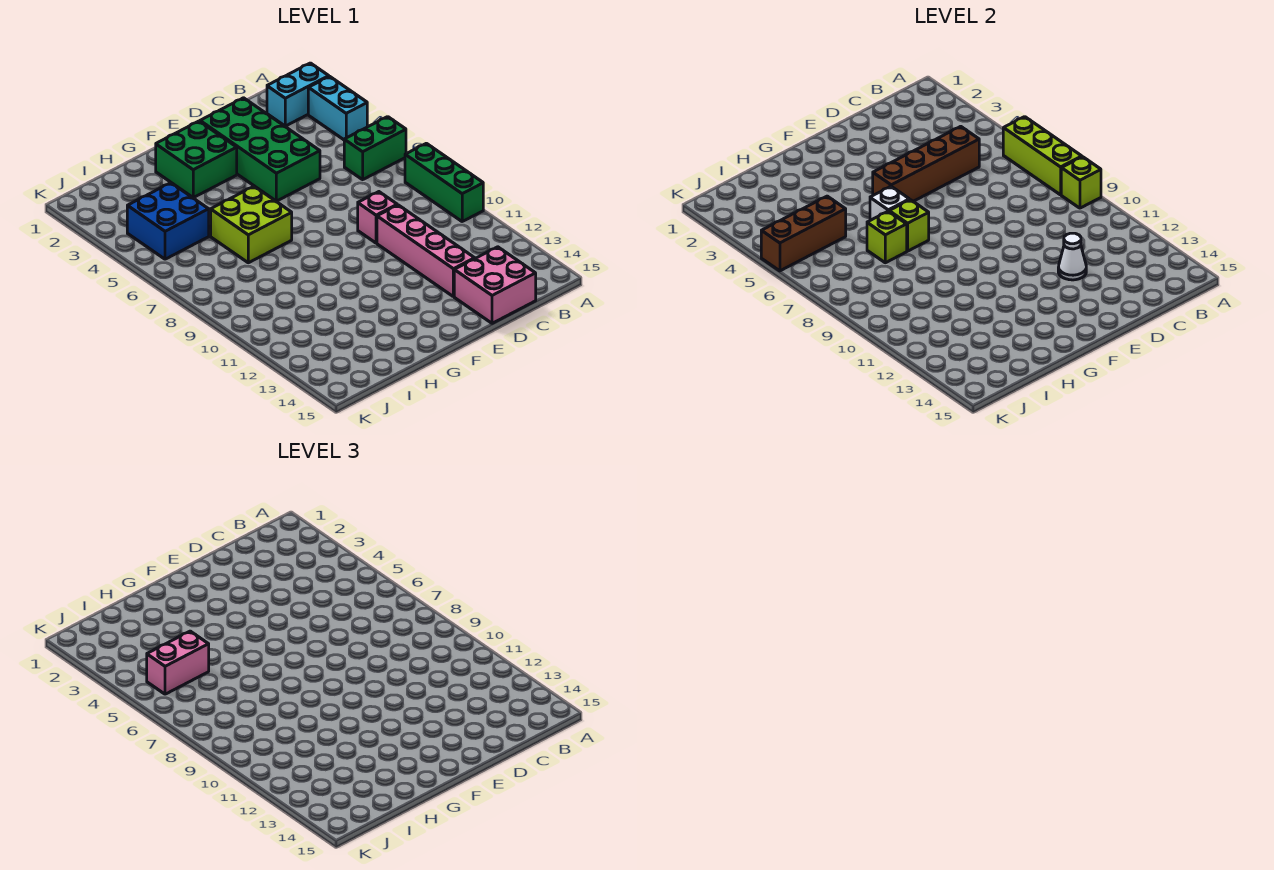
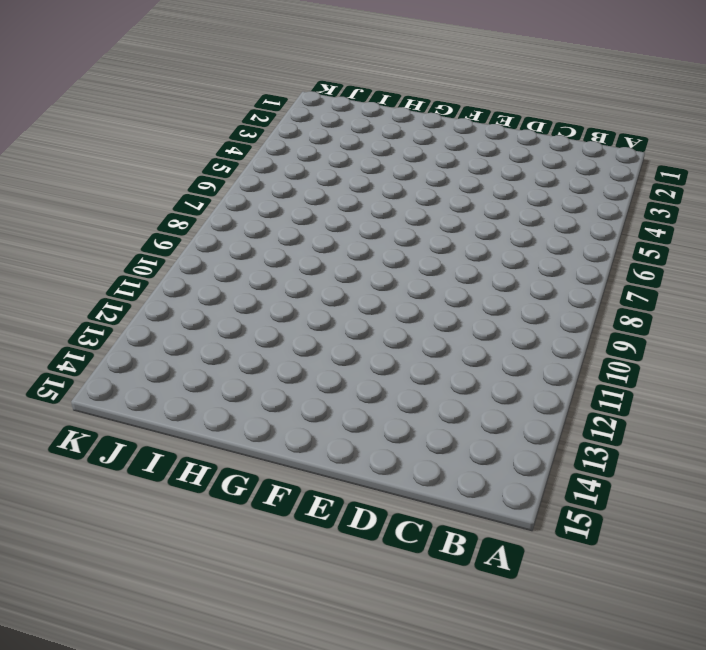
none -> cyan 1x2 brick [267,63,329,126]
none -> cyan 1x2 brick [308,76,367,140]
none -> green 1x2 brick [344,117,406,180]

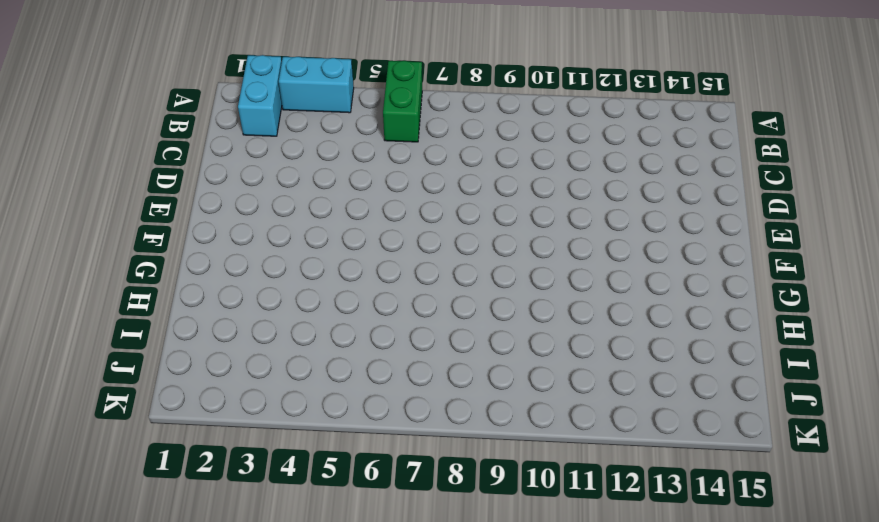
none -> green 1x3 brick [405,143,483,221]
none -> pink 2x2 brick [454,247,536,323]
none -> green 2x4 brick [200,98,320,201]

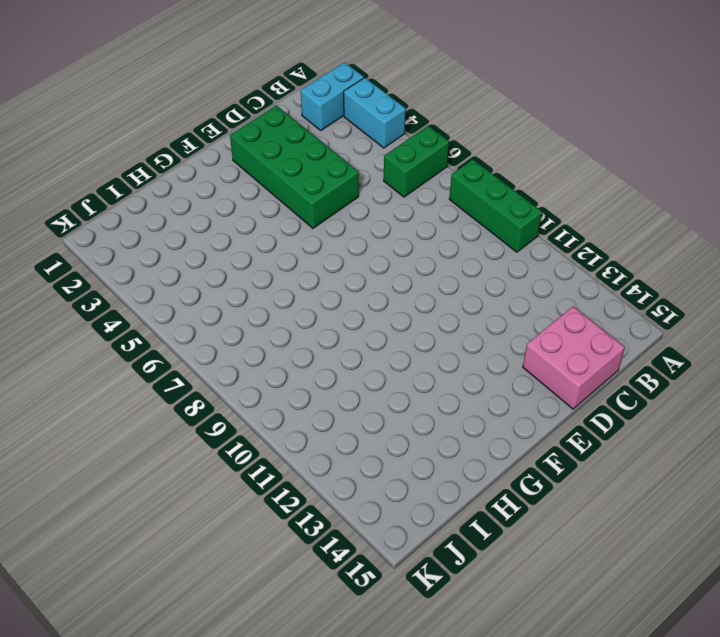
none -> pink 1x1 brick [358,192,397,243]
none -> pink 1x4 brick [377,205,475,297]
none -> green 2x2 brick [156,121,237,198]

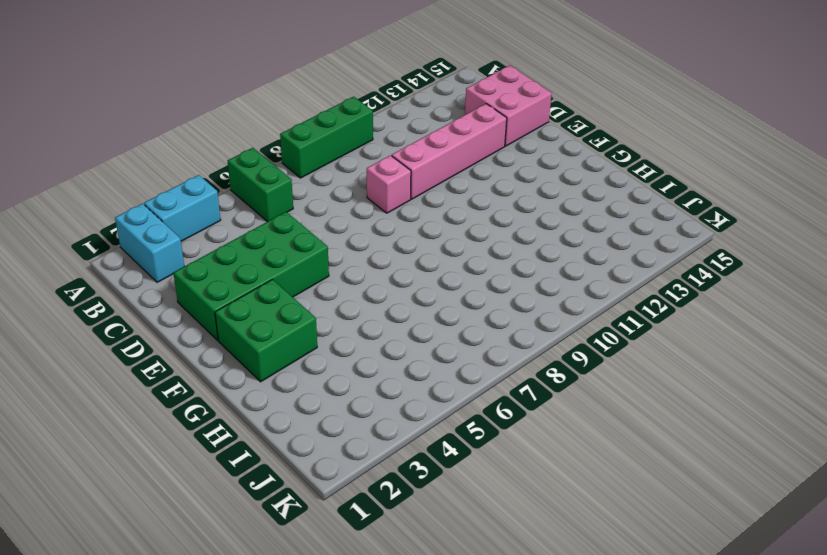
none -> lime 2x2 brick [211,186,292,263]
none -> blue 2x2 brick [127,183,209,259]
none -> lime 1x3 brick [1003,117,1082,195]

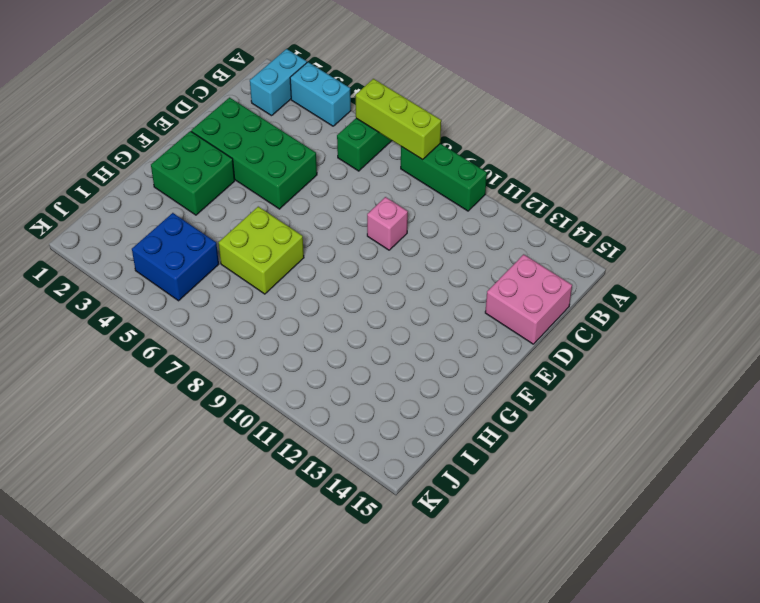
none -> pink 1x4 brick [377,205,475,297]
none -> lime 1x1 brick [1061,157,1101,208]
none -> brown 1x4 brick [873,126,979,201]

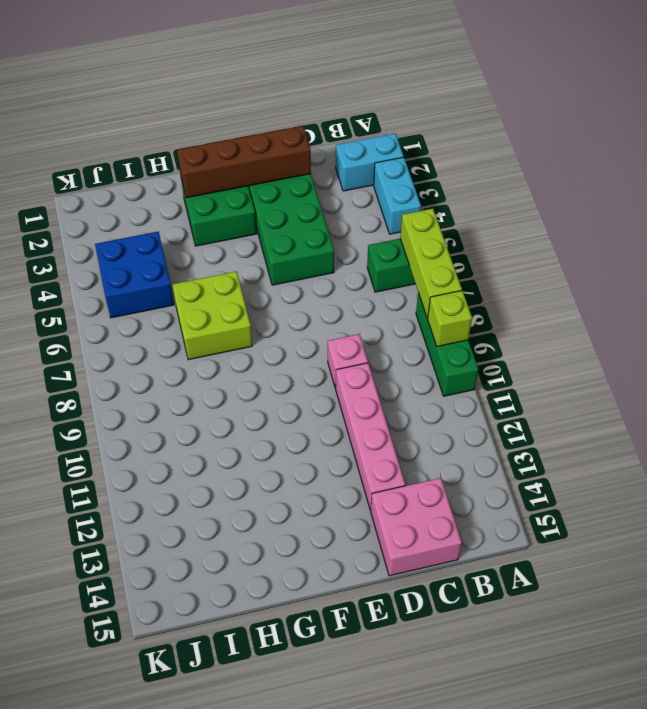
brown 1x4 brick [177,126,311,198] -> brown 1x4 brick moved to [873,126,979,201]
none -> white 1x1 cone [1058,233,1086,280]
none -> white 1x1 brick [870,186,909,220]
none -> lime 1x1 brick [889,200,929,251]

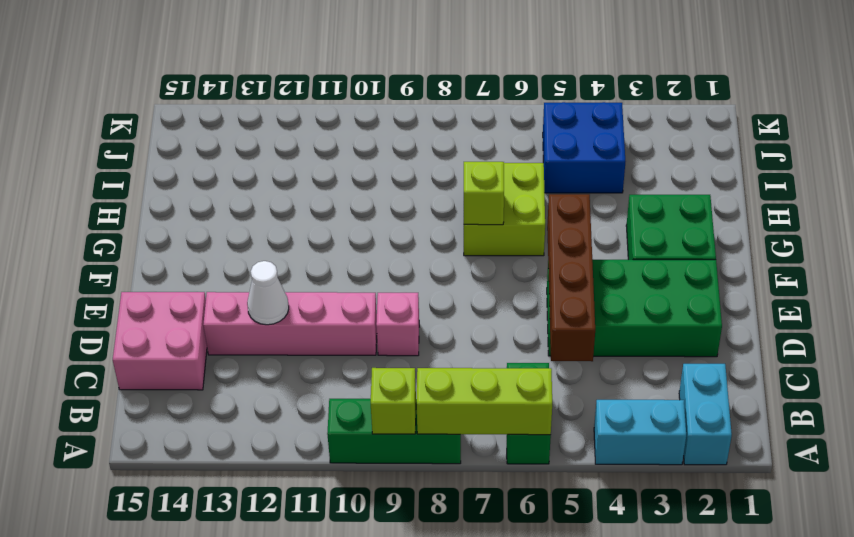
none -> white 1x1 brick [870,186,909,220]
none -> lime 1x1 brick [867,211,907,263]
none -> brown 1x3 brick [761,196,846,271]

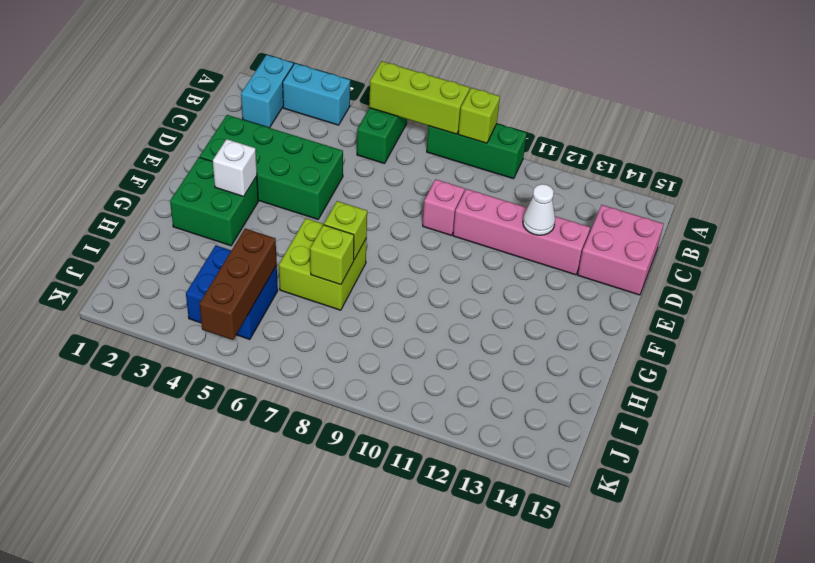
white 1x1 brick [213,139,257,196] -> white 1x1 brick moved to [870,186,909,220]
none -> brown 1x4 brick [873,126,979,201]
none -> pink 1x2 brick [147,631,209,694]

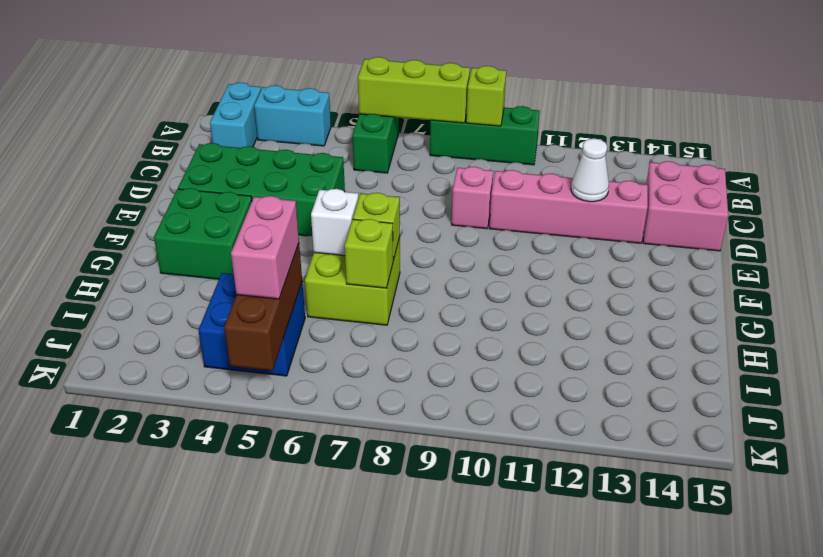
none -> brown 1x4 brick [873,126,979,201]

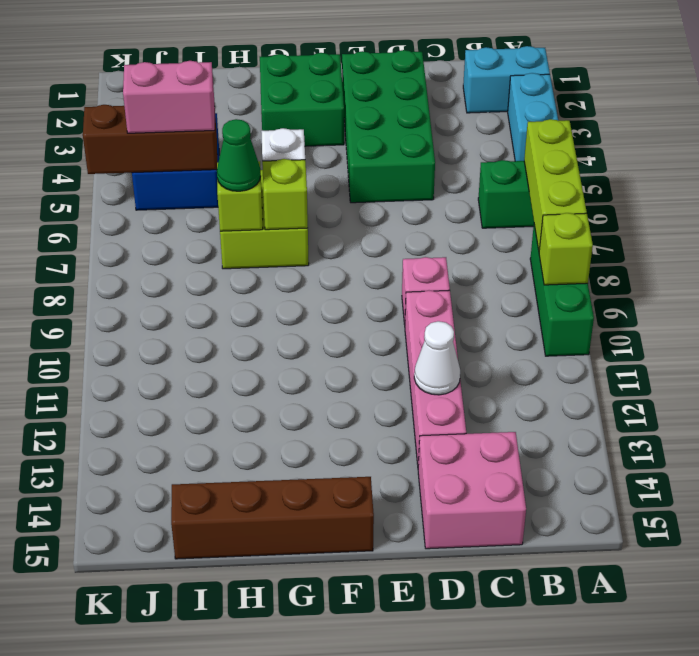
brown 1x4 brick [171,477,374,559] -> brown 1x4 brick moved to [873,126,979,201]
green 1x1 cone [217,119,261,191] -> none

